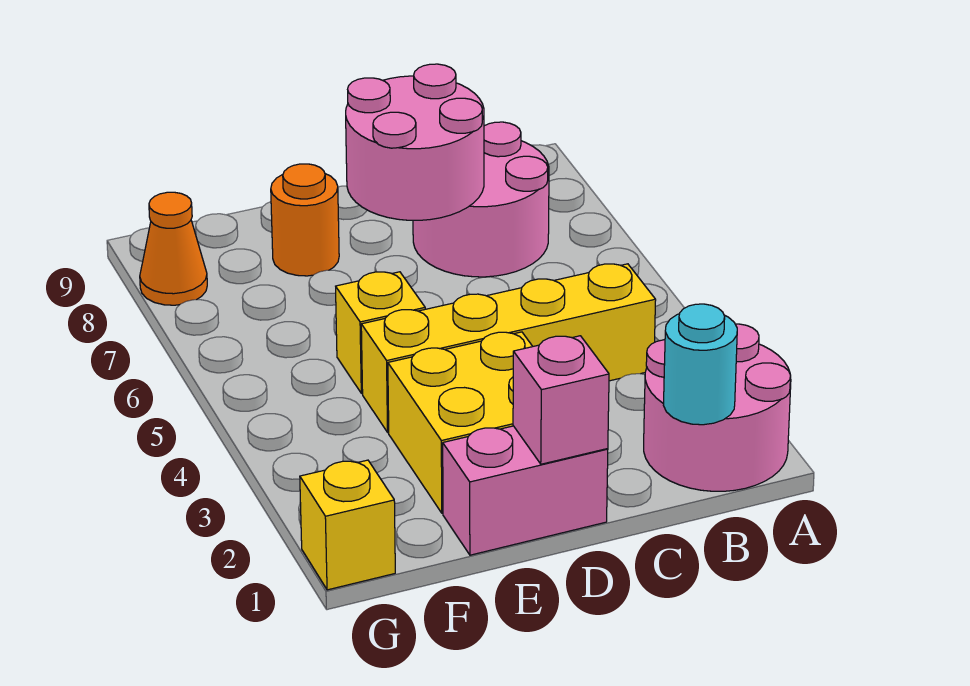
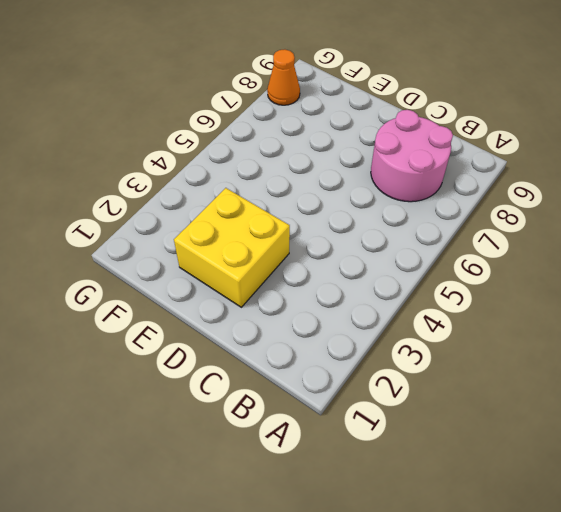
none -> pink 2x2 round brick [644,324,791,491]
none -> yellow 1x4 brick [361,264,656,432]
none -> pink 1x2 brick [443,426,608,555]

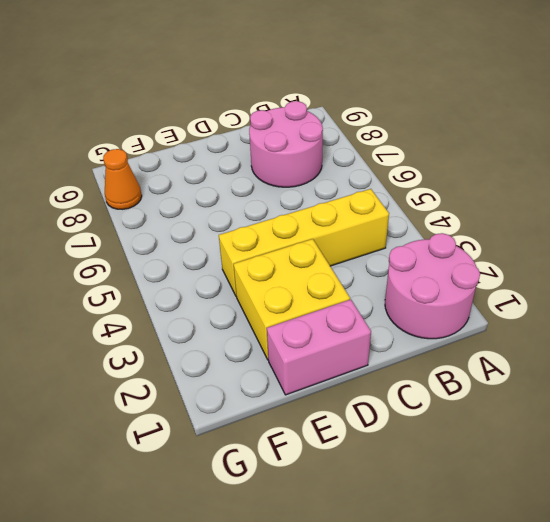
none -> yellow 1x1 brick [336,272,425,393]
none -> orange 1x1 round brick [271,164,339,276]
none -> yellow 1x1 brick [300,460,395,590]

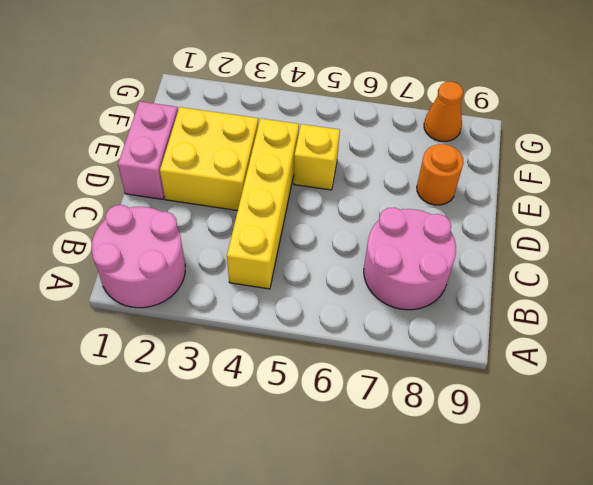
none -> yellow 1x1 brick [300,460,395,590]
none -> cyan 1x1 round brick [663,304,737,425]
none -> pink 2x2 round brick [346,64,484,220]

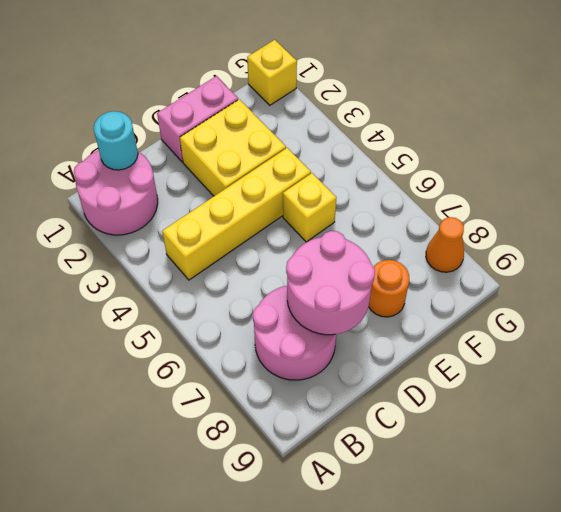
none -> pink 1x1 brick [513,336,609,464]

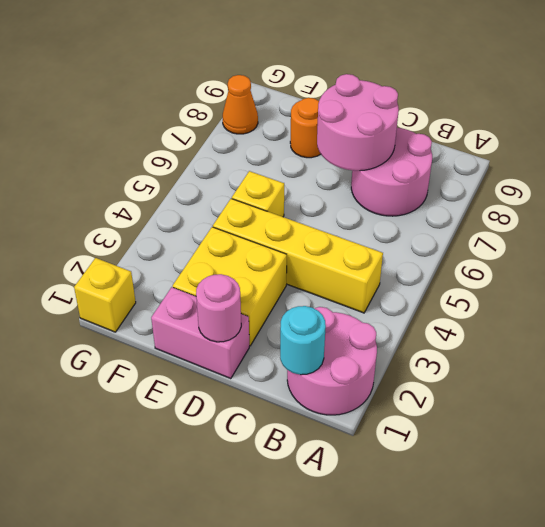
pink 1x1 round brick [196,274,241,342] -> pink 1x1 brick [513,336,609,464]

